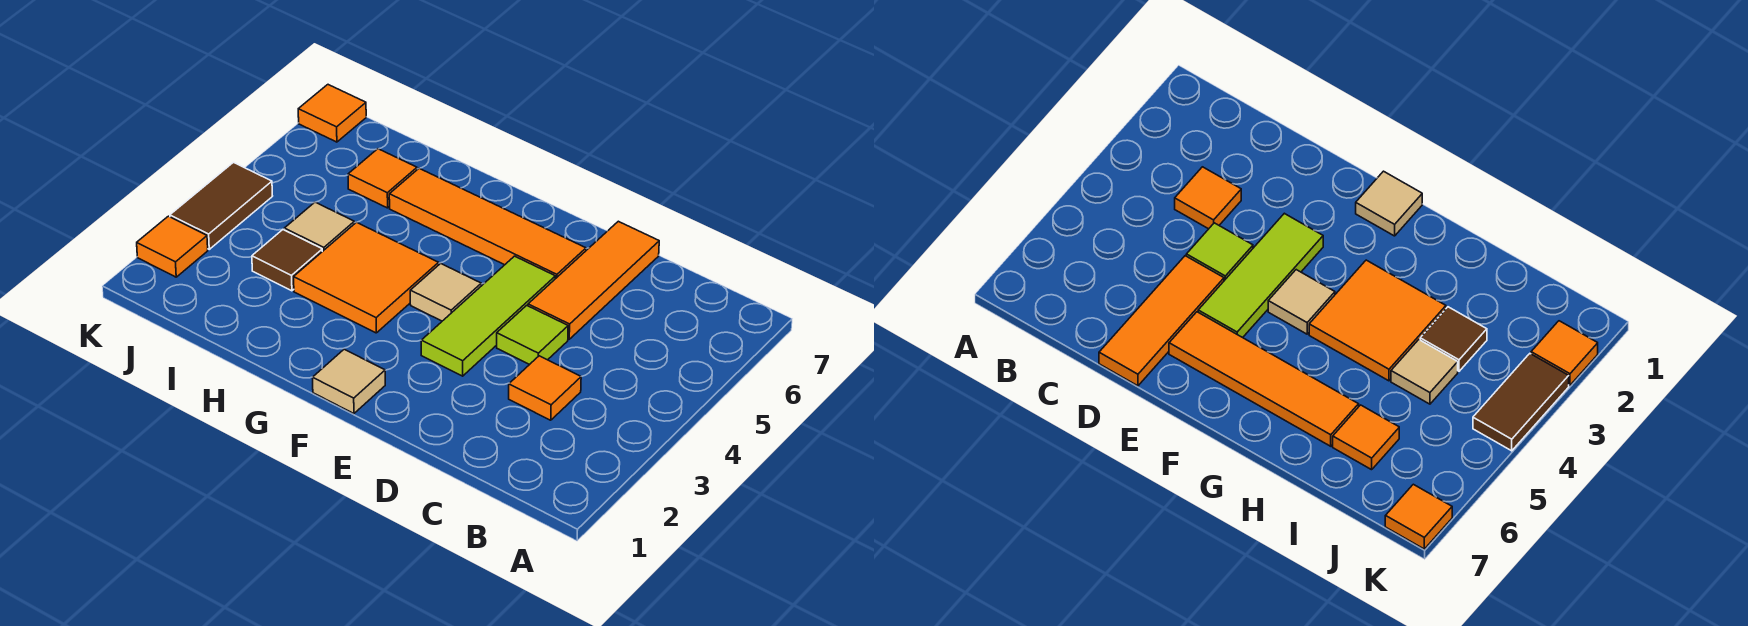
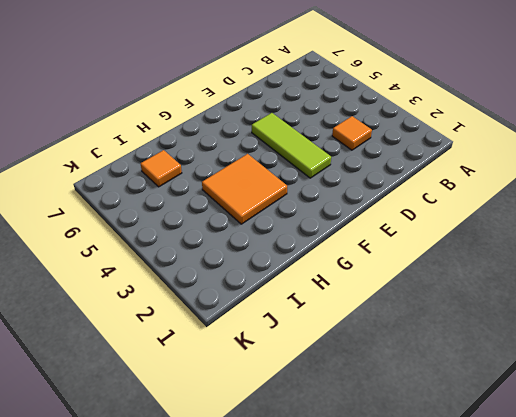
none -> lime 1x1 tile [497,305,568,365]
none -> orange 1x3 tile [528,221,659,339]
none -> orange 1x4 tile [389,168,586,279]

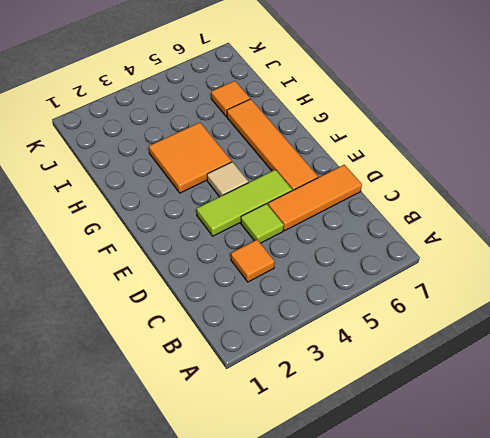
none -> tan 1x1 tile [313,349,385,414]
none -> brown 1x1 tile [252,230,322,291]
none -> tan 1x1 tile [284,202,354,252]

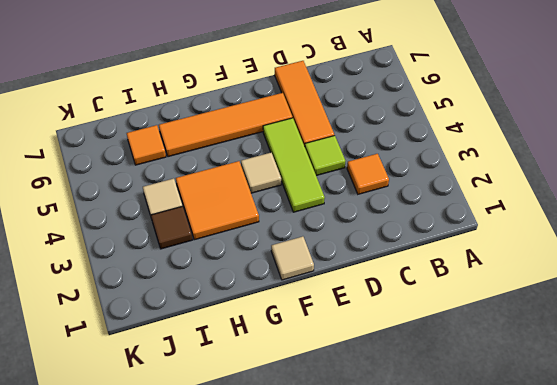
none -> orange 1x1 tile [137,216,208,277]
none -> brown 1x2 tile [170,163,272,249]
none -> orange 1x1 tile [298,85,366,142]

